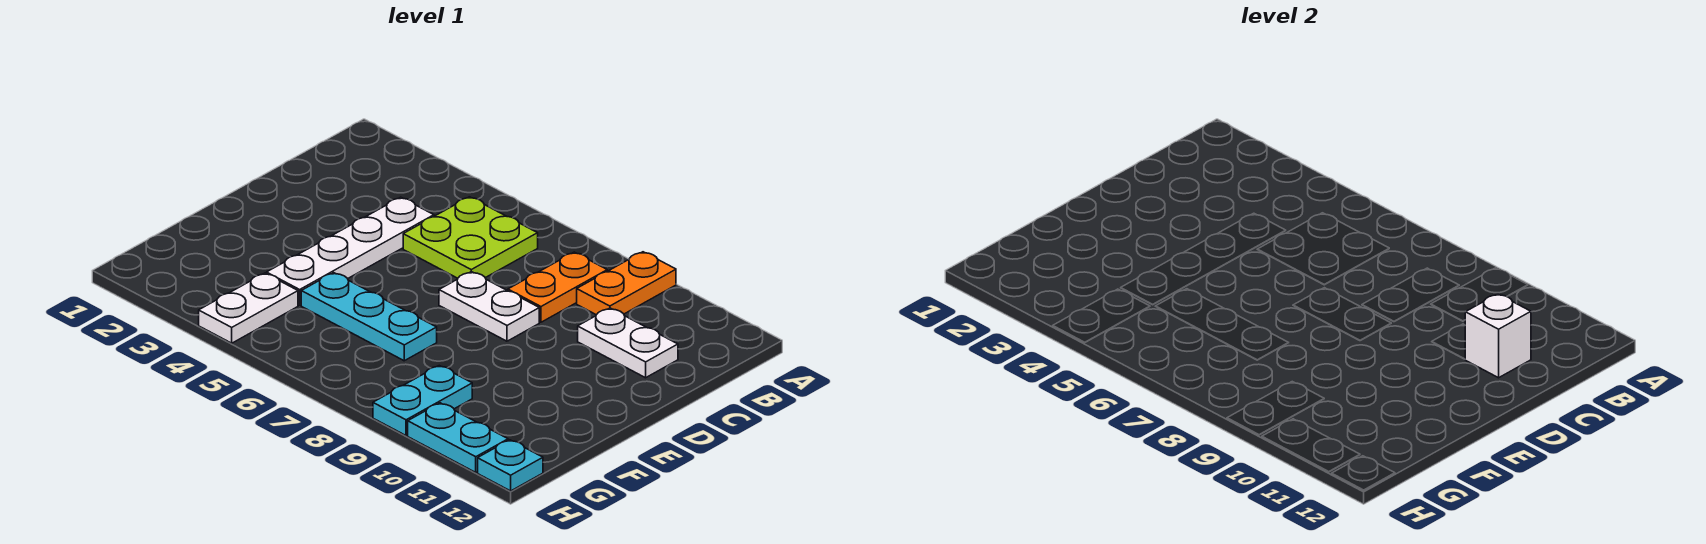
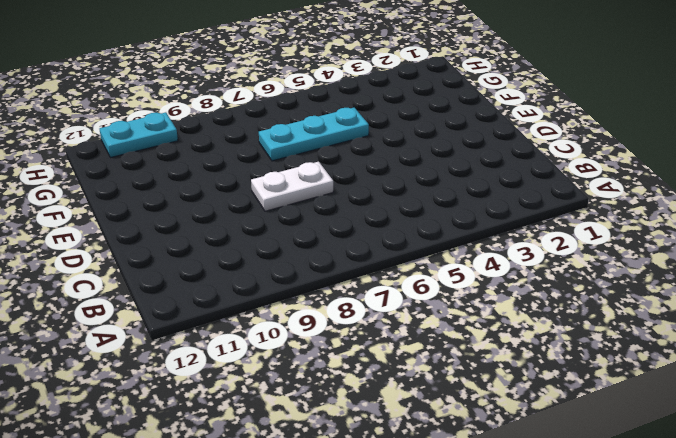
none -> orange 1x2 plate [577,252,676,315]
none -> lime 2x2 plate [403,197,538,278]
none -> orange 1x2 plate [508,252,607,322]

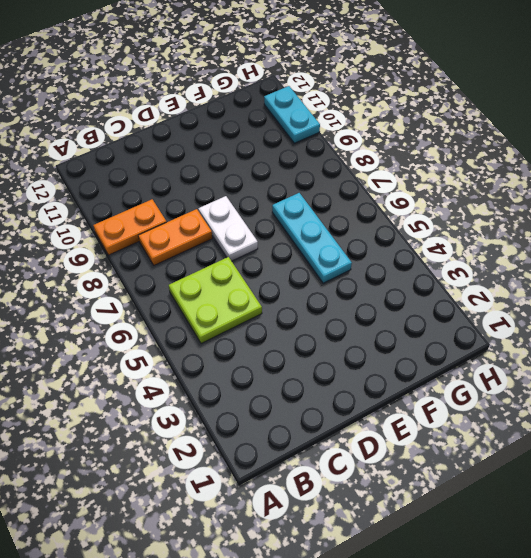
none -> white 1x4 plate [267,197,434,305]
none -> white 1x2 plate [578,308,678,378]
none -> white 1x2 plate [199,273,298,343]

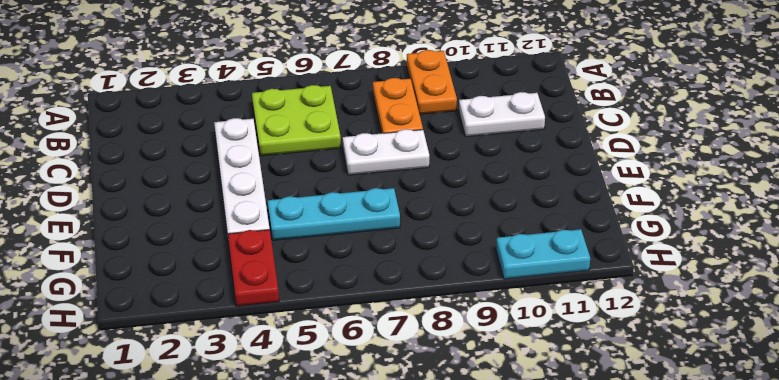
red 1x2 plate [228,230,279,306] -> white 1x2 plate [199,273,298,343]
none -> cyan 1x2 plate [373,366,472,436]
none -> cyan 1x1 plate [478,440,543,491]
none -> white 1x1 brick [1465,294,1531,378]

